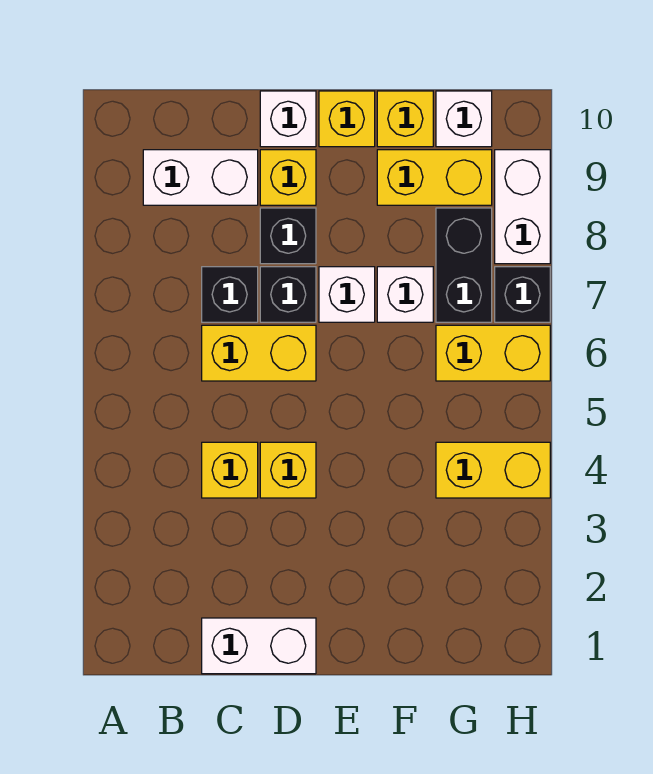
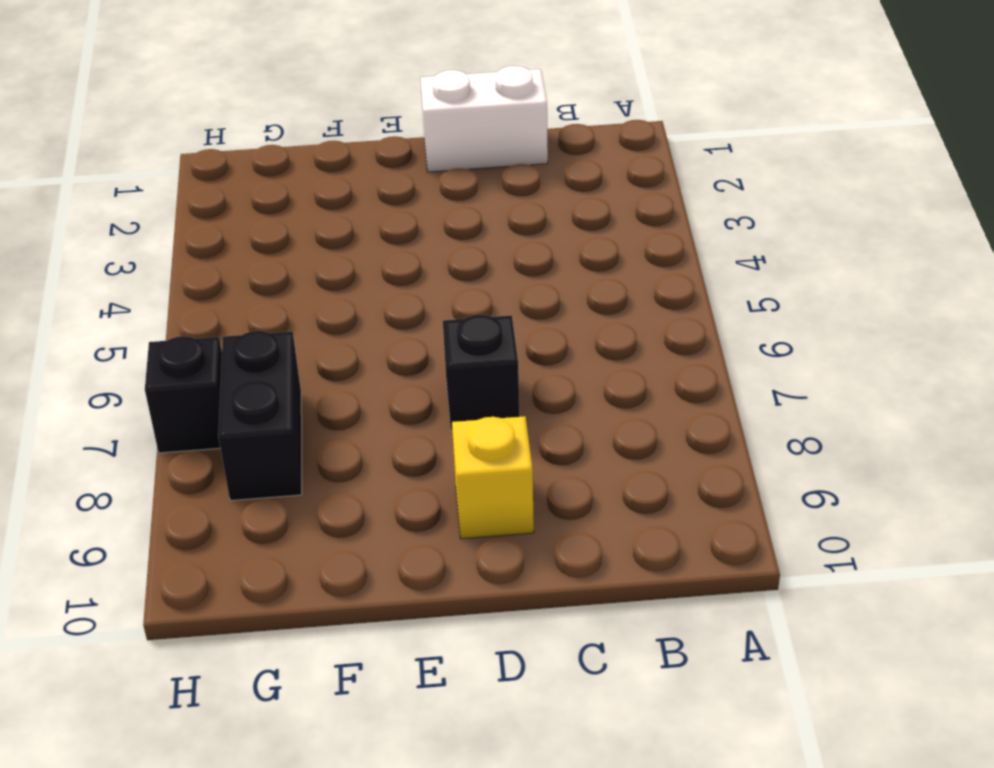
none -> white 1x2 brick [143,150,258,205]
none -> yellow 1x1 brick [202,442,258,498]
none -> yellow 1x2 brick [202,325,316,381]

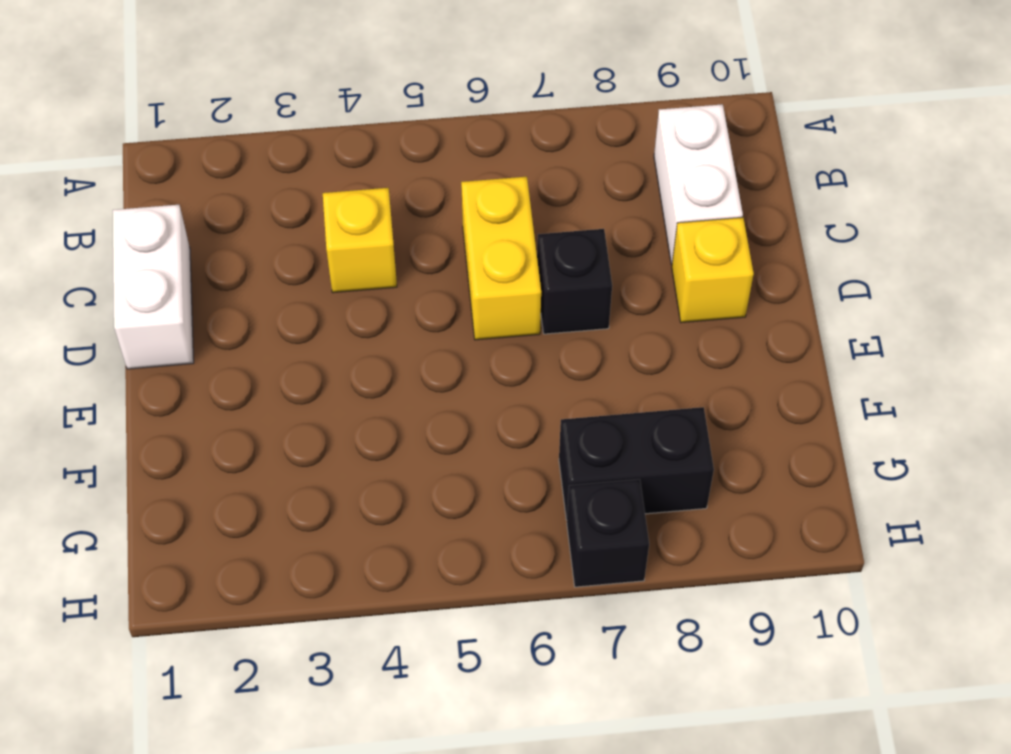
none -> black 1x1 brick [202,267,258,322]
none -> yellow 1x1 brick [260,442,316,498]
none -> black 1x1 brick [260,208,316,264]

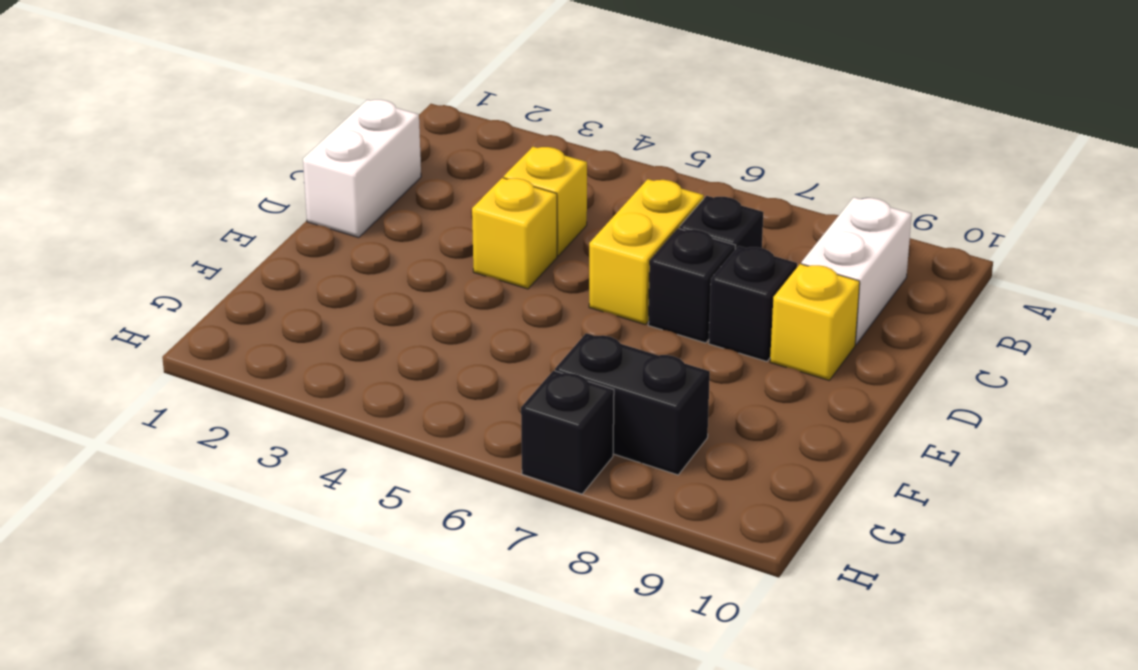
none -> white 1x1 brick [260,91,316,147]
none -> white 1x1 brick [319,267,375,322]
none -> yellow 1x1 brick [319,91,375,147]

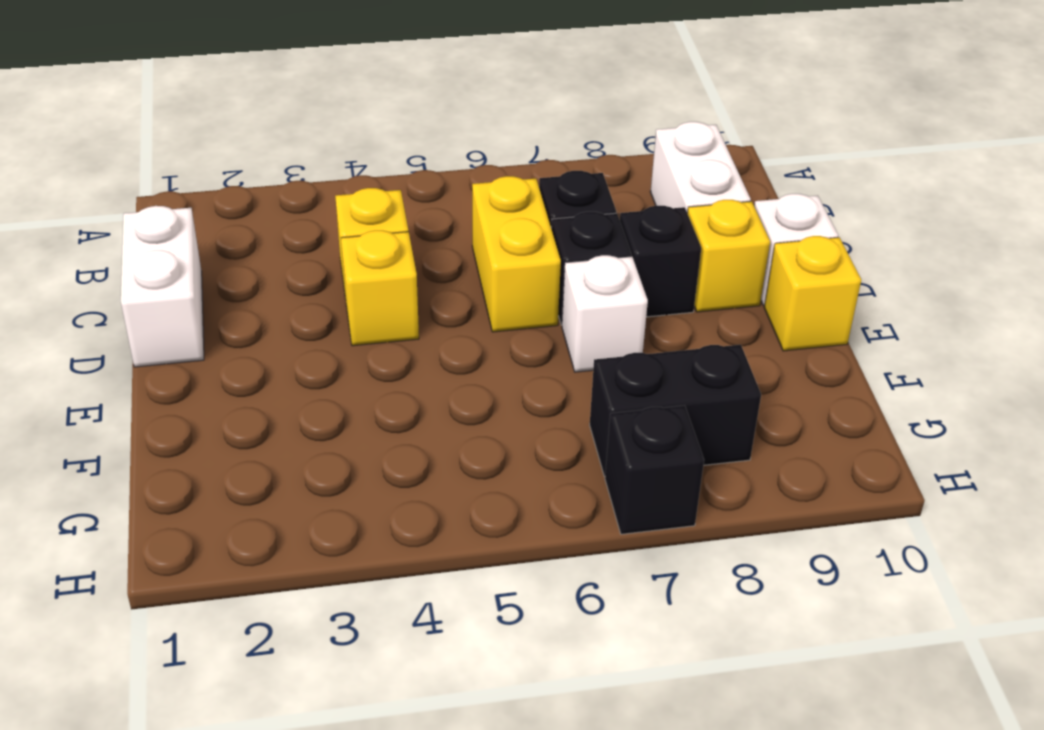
none -> white 1x1 brick [377,267,433,322]
none -> yellow 1x2 brick [377,150,492,205]
none -> yellow 1x1 brick [377,91,433,147]

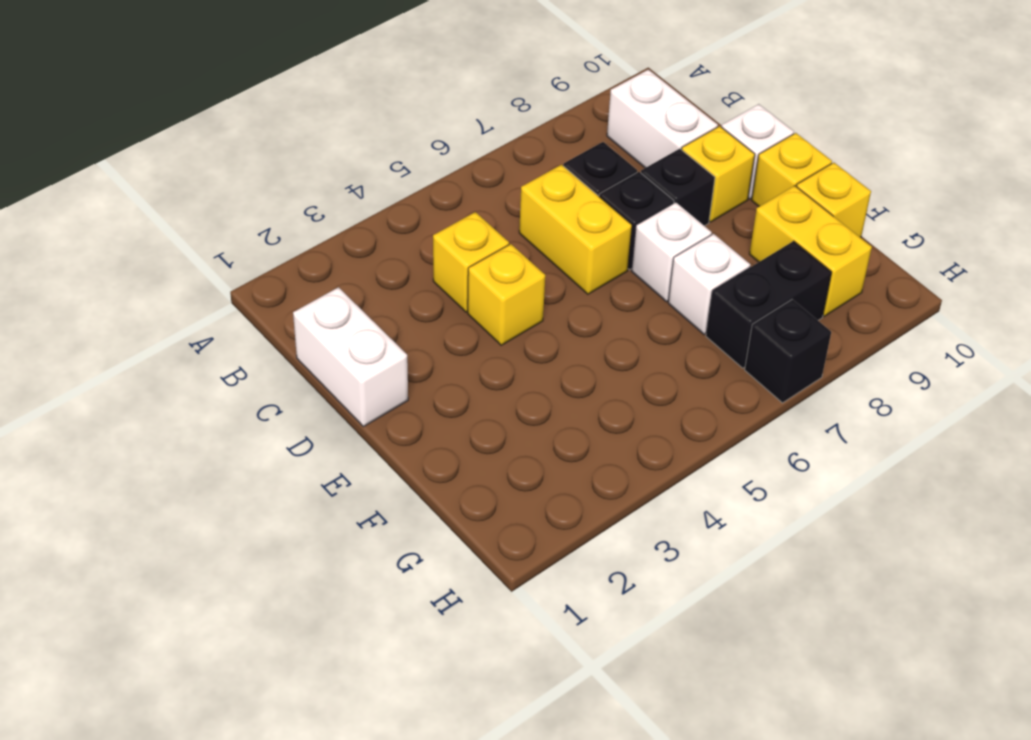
none -> yellow 1x2 brick [436,442,550,498]
none -> yellow 1x2 brick [436,325,550,381]
none -> white 1x1 brick [436,91,492,147]

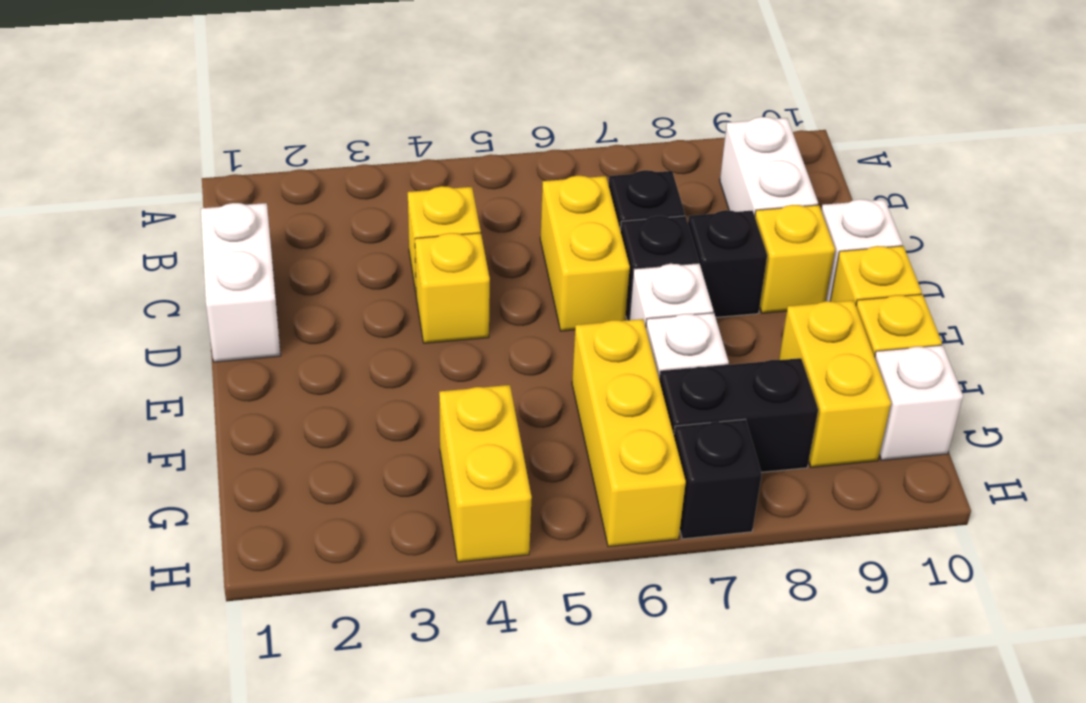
yellow 1x3 brick [572,319,686,547] -> yellow 1x2 brick [436,325,550,381]
none -> white 1x2 brick [495,150,550,264]

